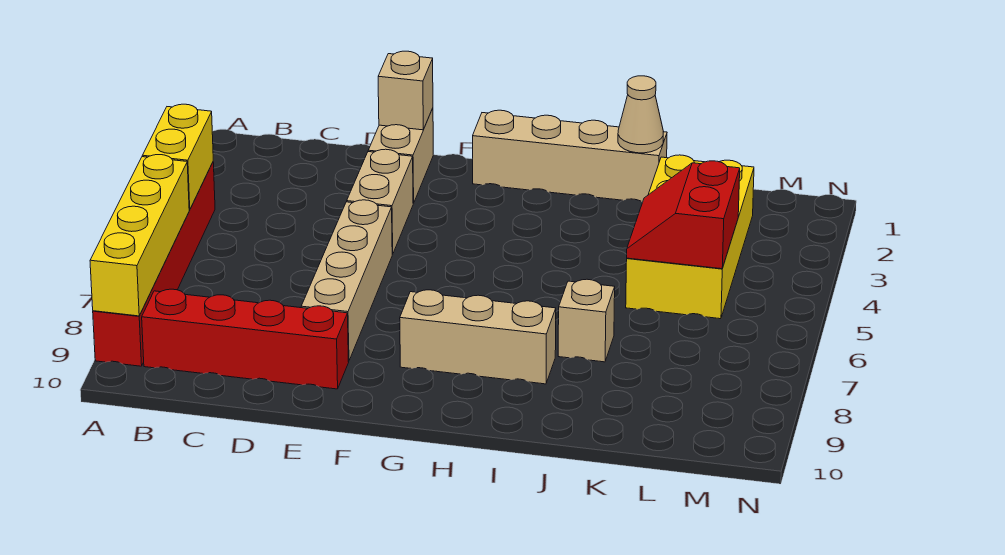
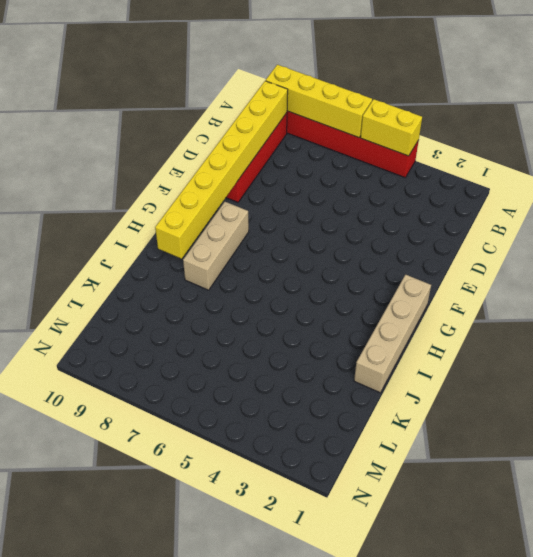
yellow 1x8 brick [155,81,288,259] -> none
none -> tan 1x2 brick [368,108,433,204]
none -> tan 1x2 brick [347,149,413,254]
none -> tan 1x4 brick [301,200,392,361]

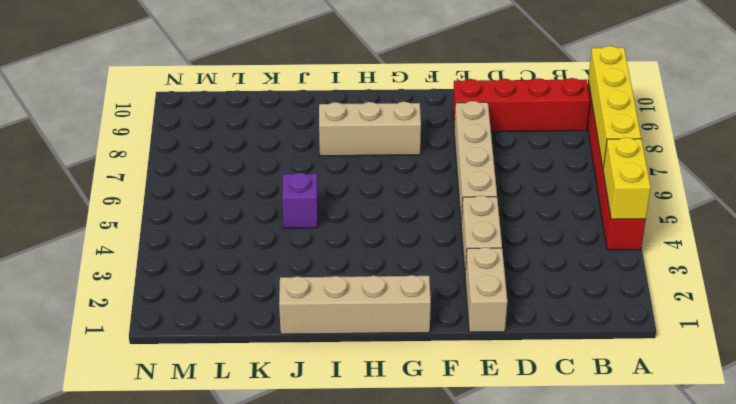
purple 1x1 brick [282,173,318,228] -> none
none -> tan 1x1 brick [558,279,615,362]
none -> yellow 2x4 brick [626,155,754,319]
none -> tan 1x1 brick [378,51,433,130]

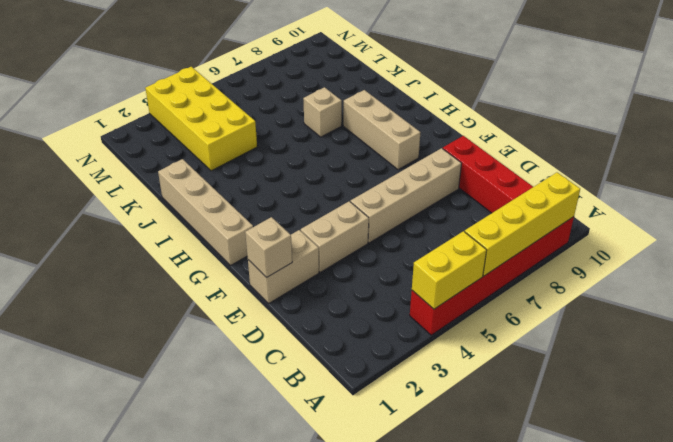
yellow 2x4 brick [145,67,257,171] -> yellow 2x4 brick turned to [626,155,754,319]
none -> tan 1x1 cone [618,76,663,153]
none -> red 2x2 slope [627,161,740,269]

